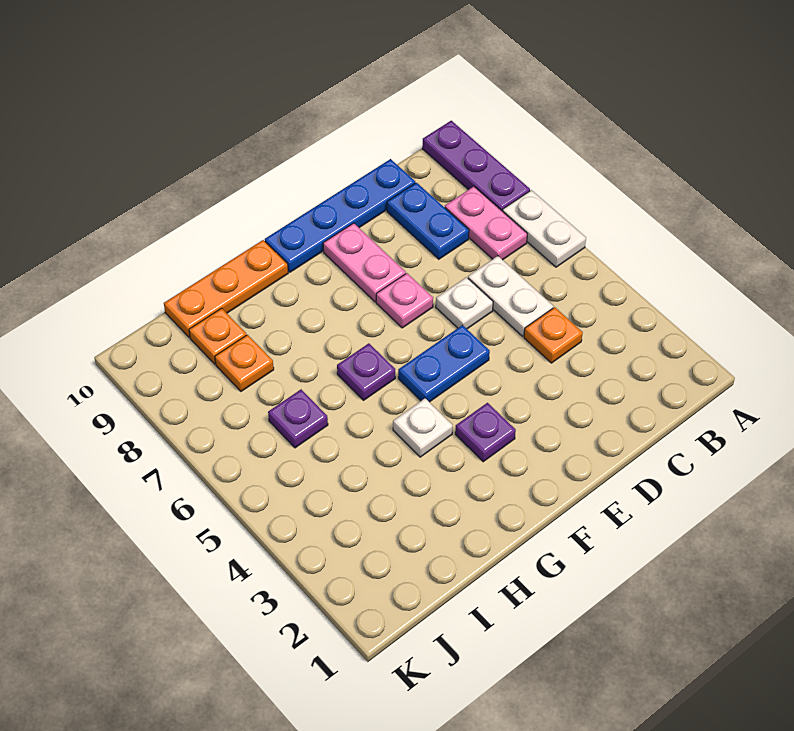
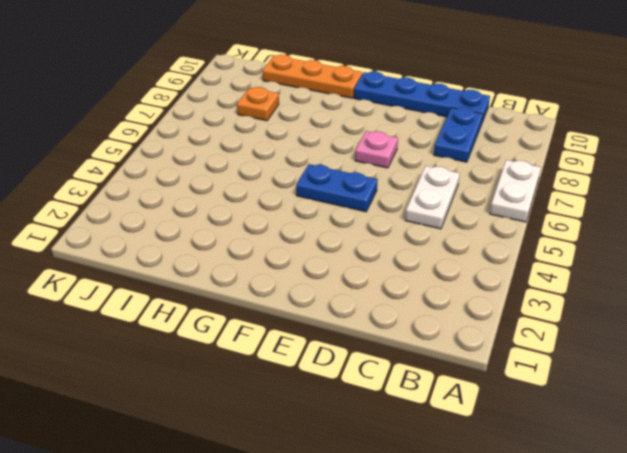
none -> purple 1x3 plate [422,121,530,211]
none -> pink 1x2 plate [445,187,527,260]
none -> orange 1x1 plate [524,307,583,363]

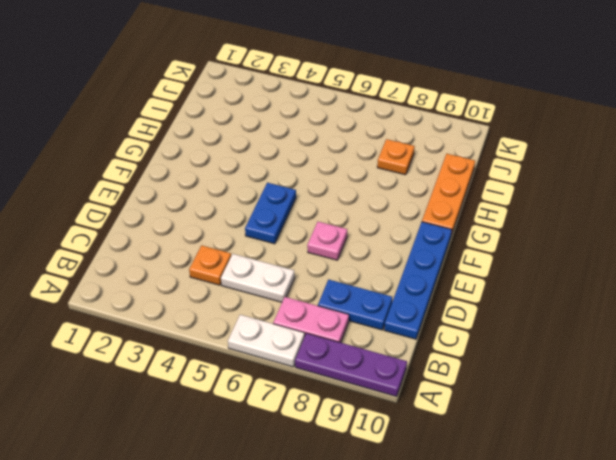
none -> white 1x1 plate [436,277,493,329]
none -> pink 1x2 plate [323,223,406,302]
none -> purple 1x1 plate [455,403,516,462]

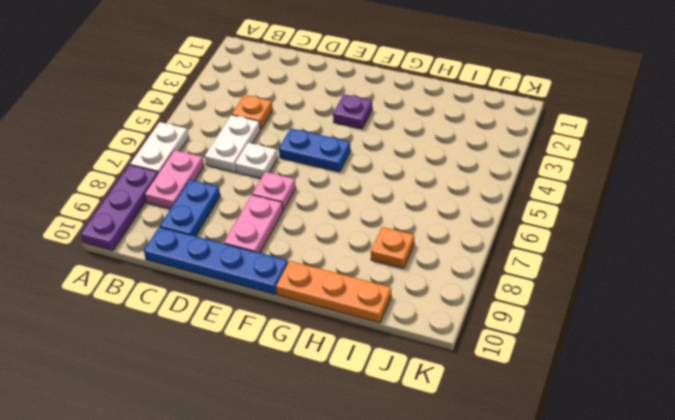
none -> white 1x1 plate [393,398,453,457]
none -> purple 1x1 plate [337,343,395,400]
none -> purple 1x1 plate [268,390,328,448]

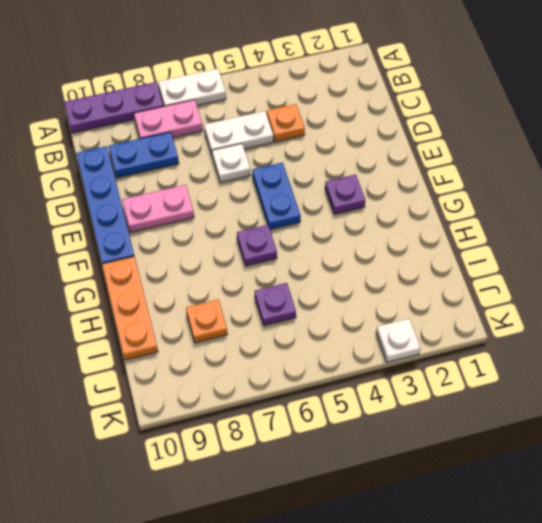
white 1x1 plate [376,319,421,362] -> white 1x1 plate moved to [393,398,453,457]
none -> pink 1x1 plate [376,273,433,328]
none -> orange 1x1 plate [189,308,246,364]

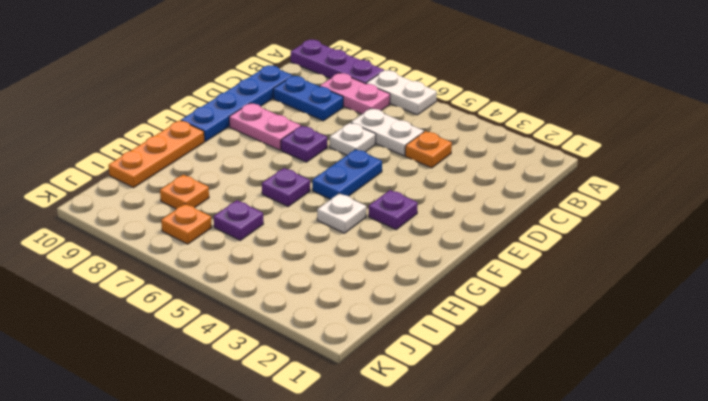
purple 1x1 plate [281,126,327,162] -> pink 1x1 plate [376,273,433,328]
orange 1x1 plate [161,204,212,244] -> orange 1x1 plate moved to [189,308,246,364]

